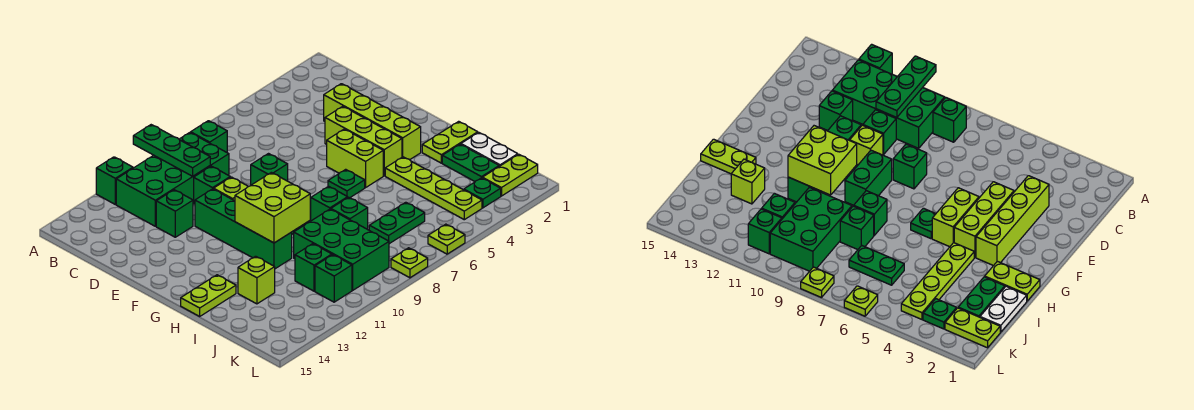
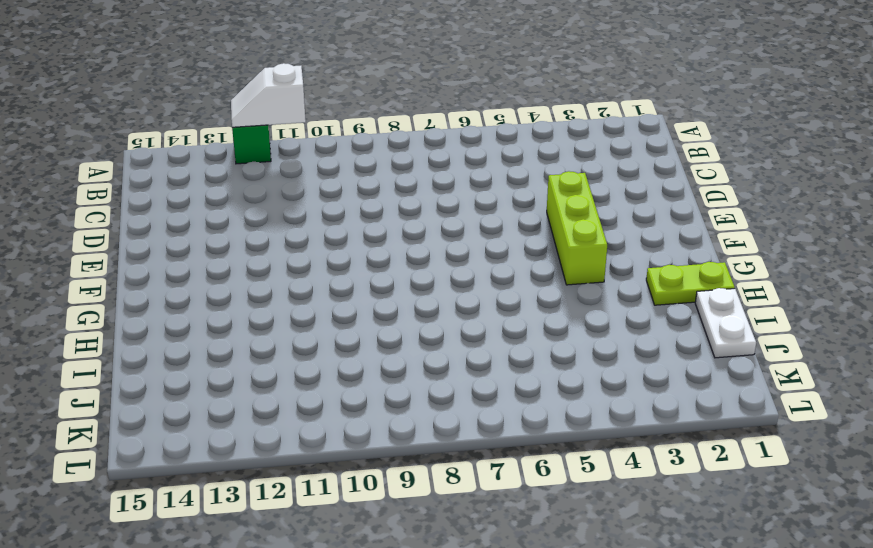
white 1x2 slope [231,63,306,128] -> none
none -> green 1x1 brick [191,121,227,152]
none -> green 2x4 brick [116,133,229,226]
none -> lime 1x4 brick [324,84,421,160]
none -> green 1x1 brick [194,166,230,204]

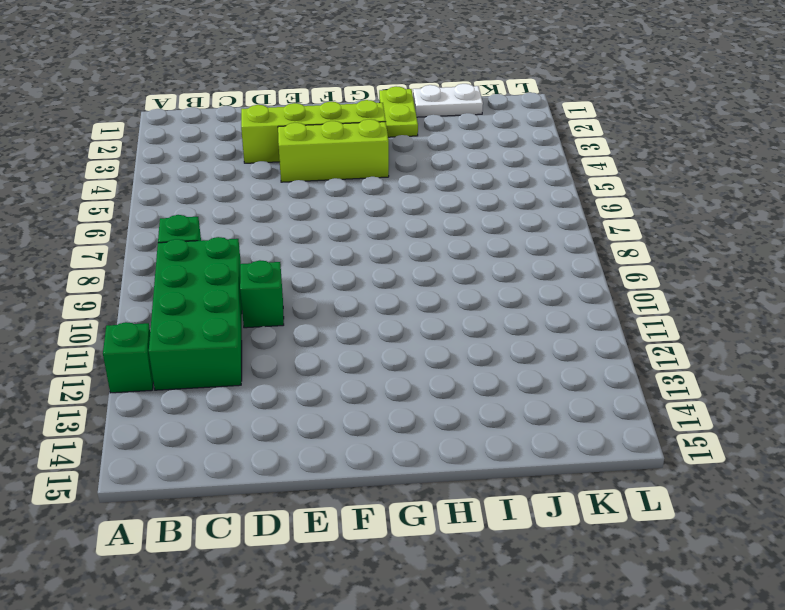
none -> green 1x1 brick [156,190,193,237]
none -> green 1x1 brick [251,154,288,185]
none -> lime 1x1 brick [214,177,248,201]
none -> green 1x4 brick [195,189,292,269]

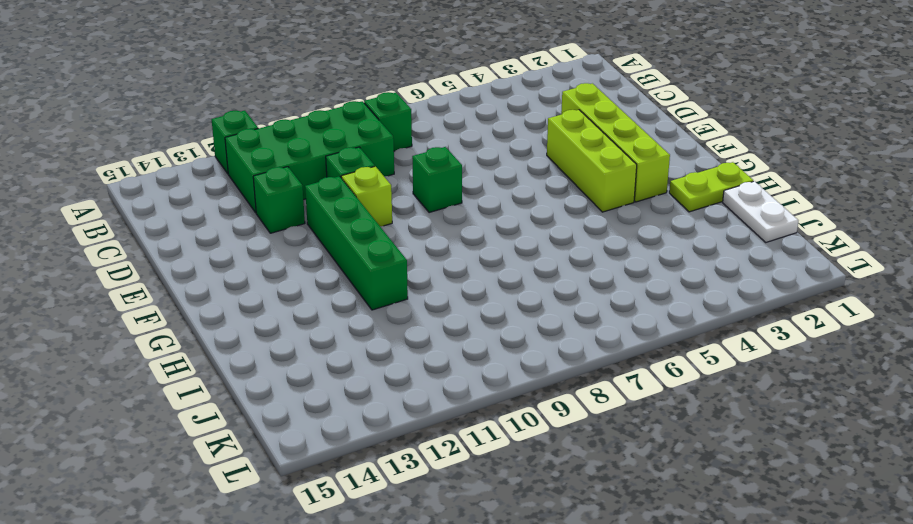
none -> lime 1x2 brick [327,129,383,188]
none -> green 1x2 brick [845,150,892,205]
none -> green 1x1 plate [328,169,365,198]
none -> lime 1x4 plate [385,157,482,220]

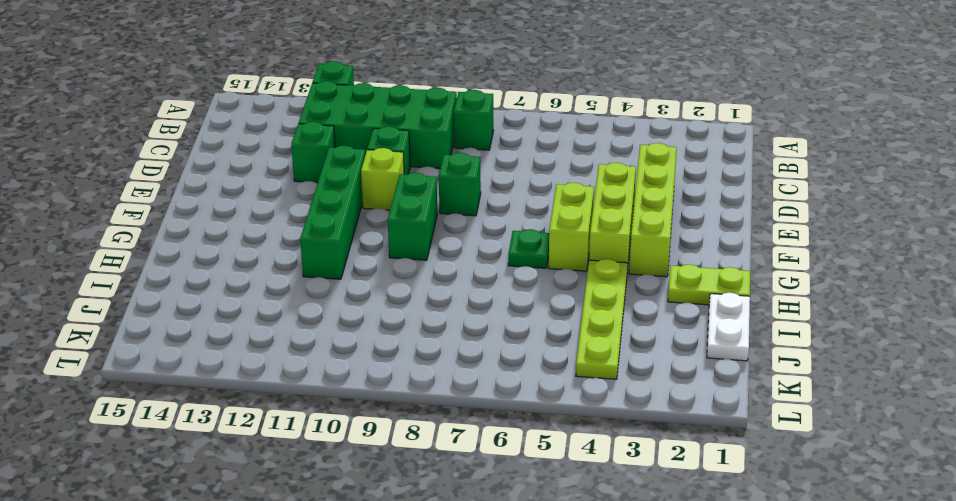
none -> green 1x1 brick [310,186,348,221]
none -> lime 1x2 plate [181,275,236,316]
none -> green 1x2 plate [442,144,499,181]
none -> green 1x1 brick [331,197,368,229]

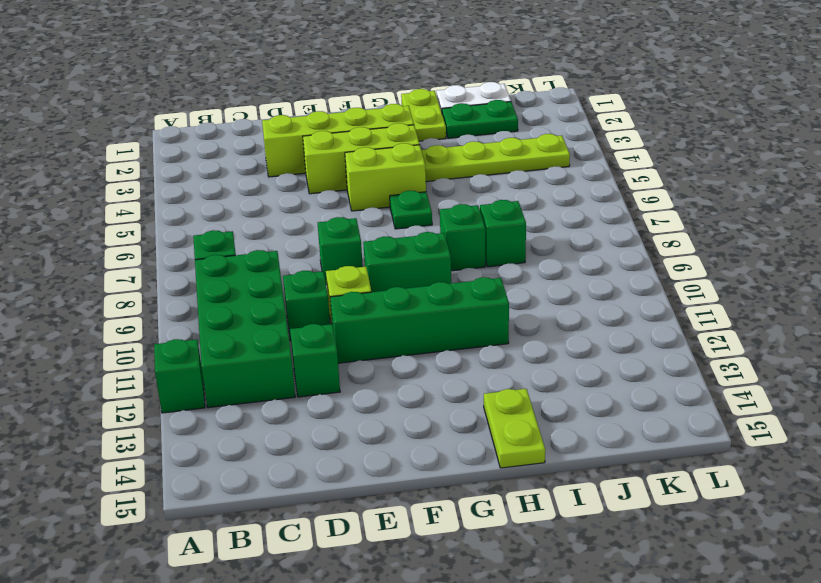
none -> green 2x3 brick [294,209,389,290]
none -> lime 1x1 brick [238,256,275,304]
none -> green 1x2 plate [369,202,425,244]
none -> green 1x1 brick [295,244,332,291]

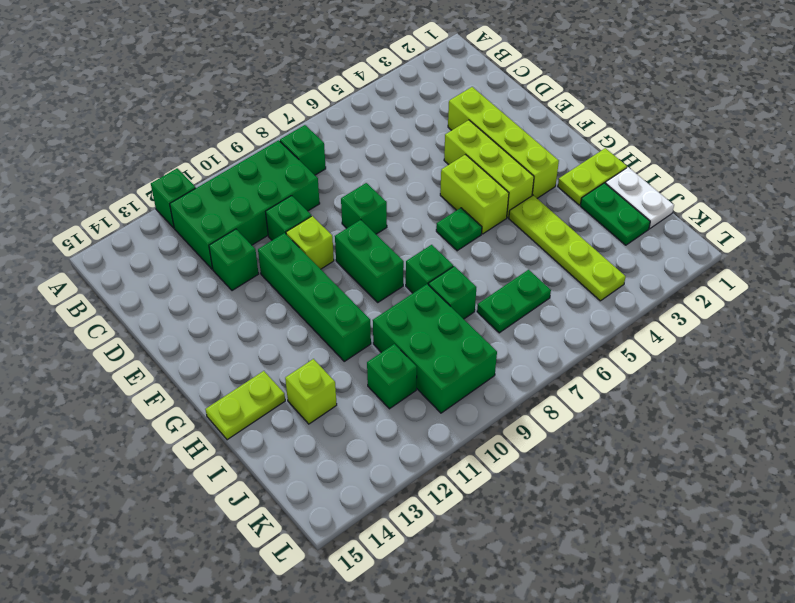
none -> lime 1x2 plate [482,154,538,196]
none -> green 1x1 plate [464,178,501,208]
none -> green 1x1 brick [315,255,352,302]
none -> lime 1x1 plate [428,224,465,254]

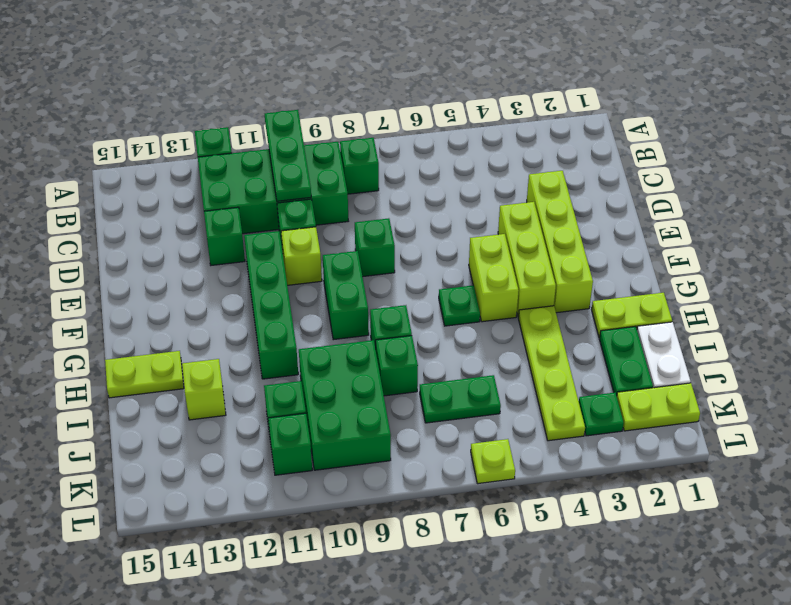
none -> lime 1x1 plate [391,248,428,278]
none -> lime 2x2 brick [235,172,310,243]

